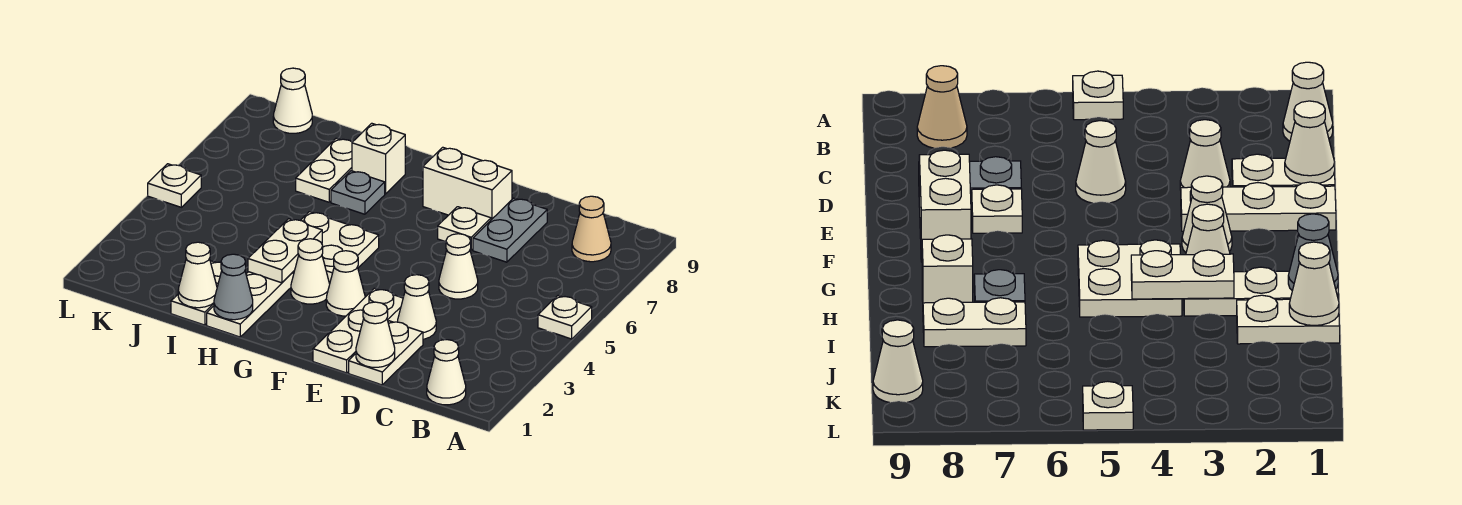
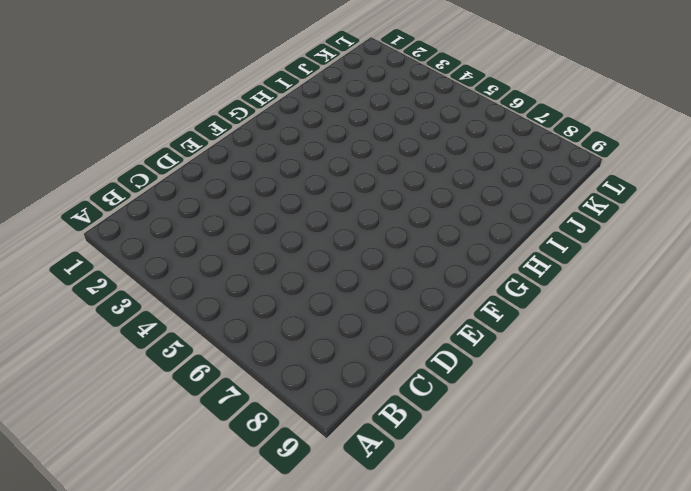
none -> white 1x1 plate [538,296,592,339]
none -> white 1x1 cone [427,340,466,405]
none -> tan 1x1 cone [572,196,611,262]

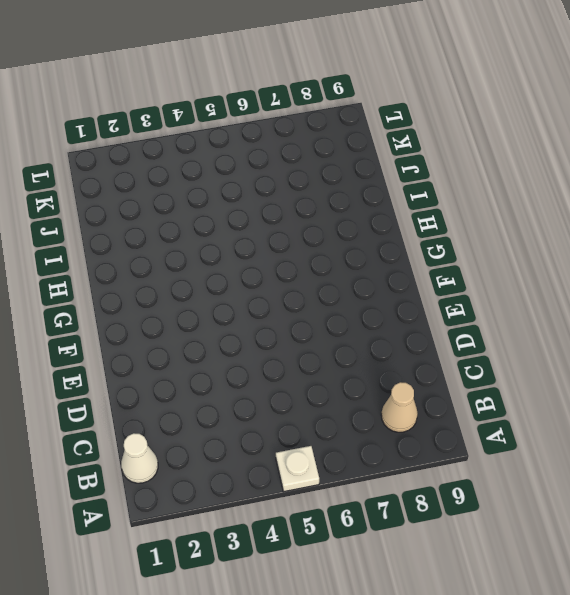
none -> white 1x2 plate [349,321,423,385]
none -> white 1x1 cone [398,275,436,339]
none -> white 1x1 cone [439,234,478,299]

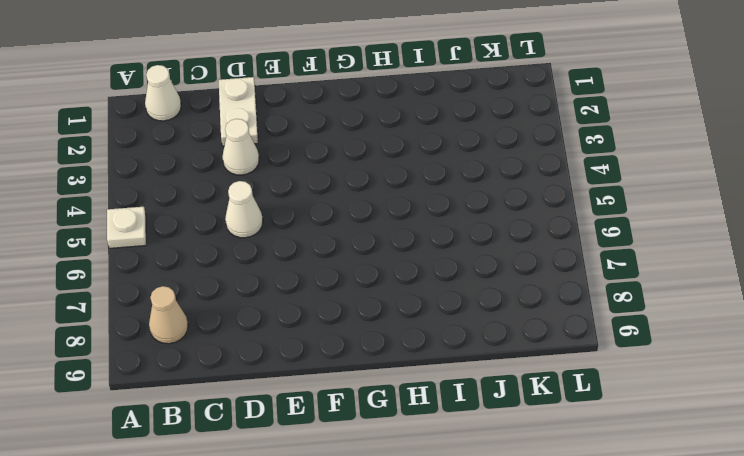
none -> grey 1x2 plate [473,198,547,262]
none -> white 1x3 plate [313,288,403,373]
none -> white 1x1 plate [438,207,491,250]

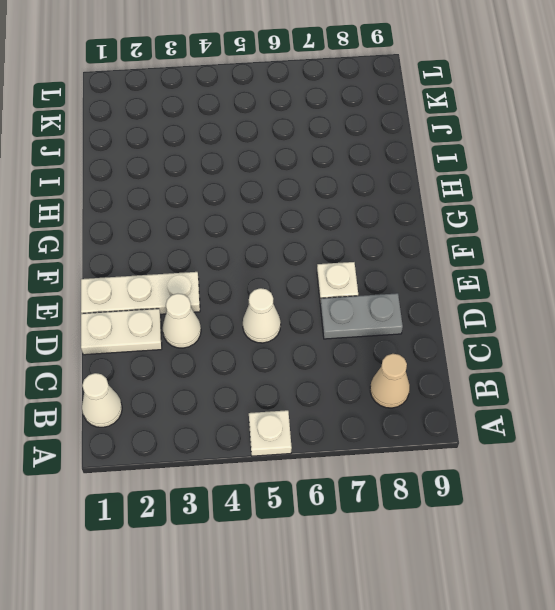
none -> white 1x2 brick [423,147,512,220]
none -> white 1x1 cone [326,251,365,316]
none -> white 1x1 cone [291,239,330,304]

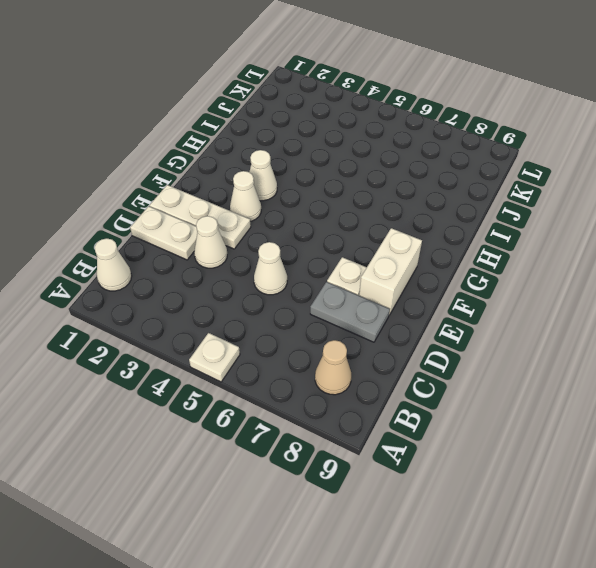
none -> white 2x2 plate [301,212,379,284]
none -> white 1x3 plate [207,270,295,337]
none -> grey 1x1 plate [331,171,385,214]

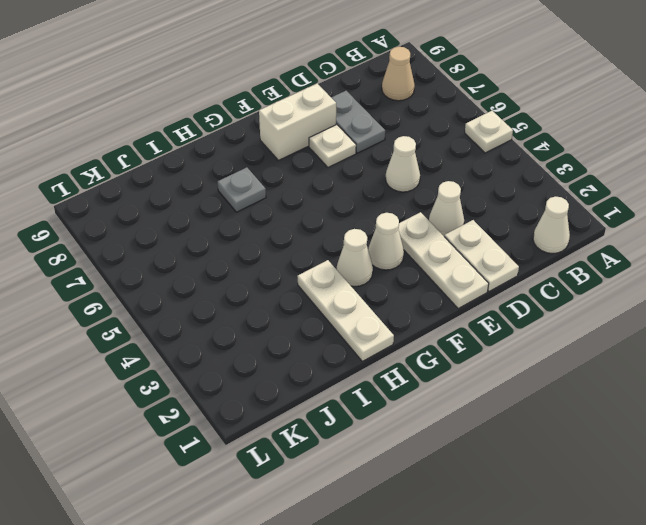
none -> white 2x2 plate [301,212,379,284]
none -> white 1x1 brick [352,123,405,194]
none -> white 1x2 plate [171,261,222,325]

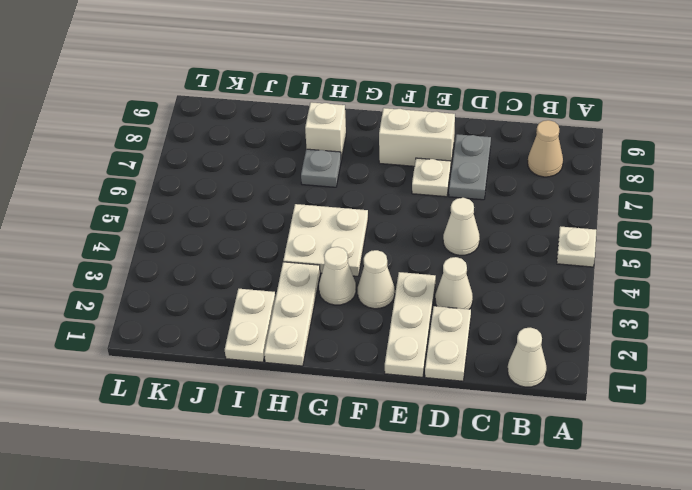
none -> white 1x2 plate [296,138,352,202]
none -> white 1x1 cone [273,68,312,133]
none -> white 1x1 plate [148,164,201,207]

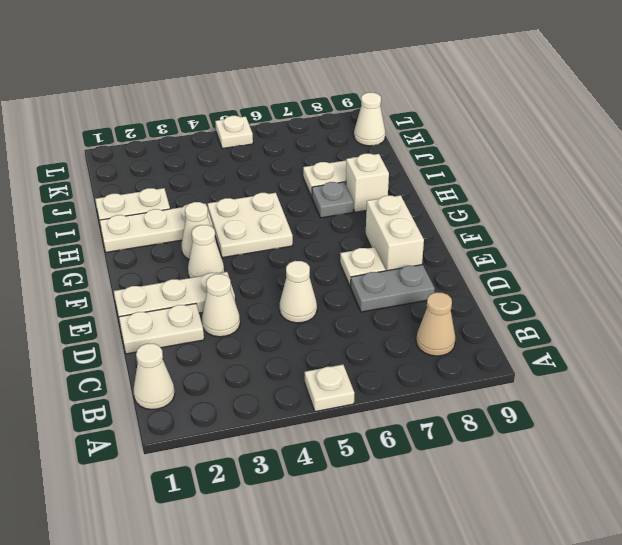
none -> white 1x1 cone [356,302,395,367]
none -> grey 1x1 cone [214,254,253,320]
none -> white 1x2 plate [248,219,322,283]

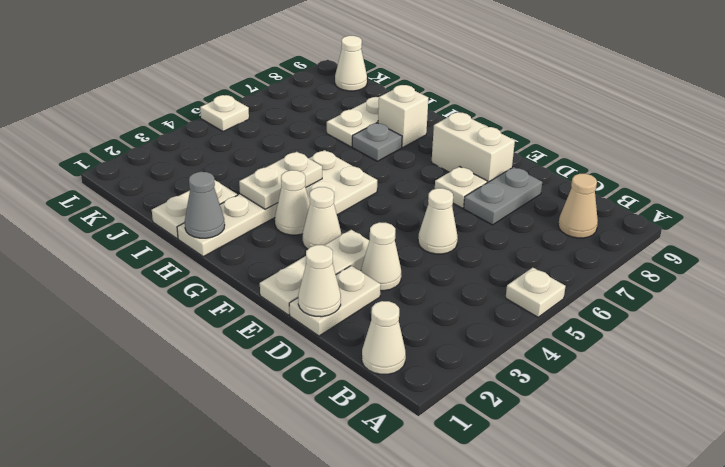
none -> white 1x1 cone [178,242,217,308]

